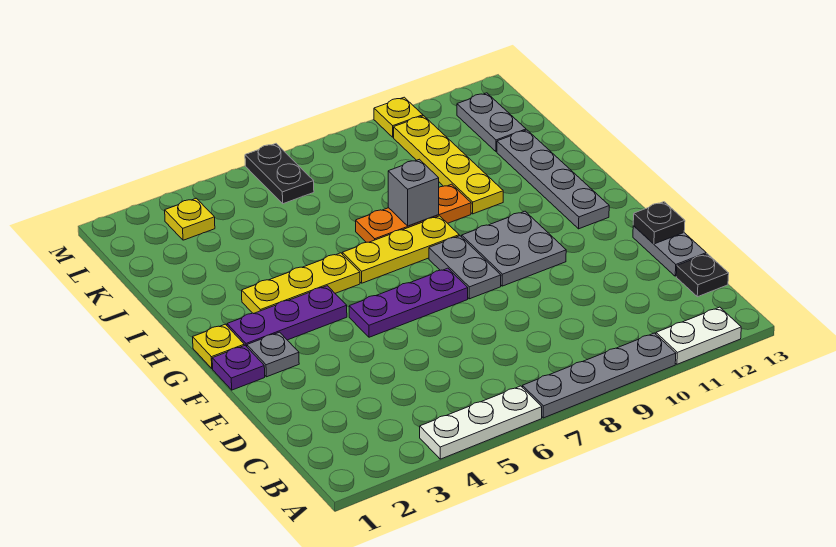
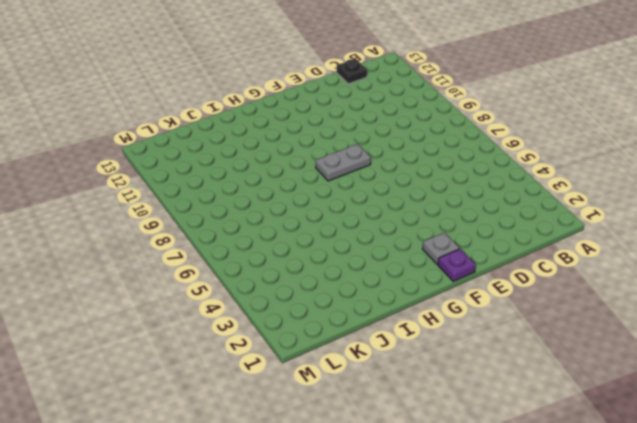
none -> white 1x3 plate [420,386,542,459]
none -> grey 1x4 plate [522,333,676,418]
none -> white 1x2 plate [656,307,741,364]

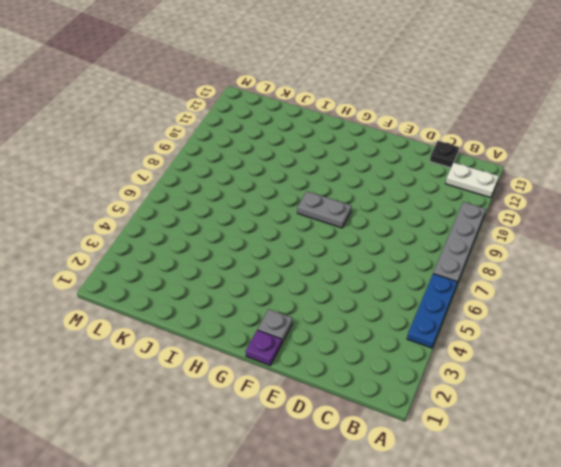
blue 1x3 plate [407,274,457,348] -> white 1x3 plate [420,386,542,459]
white 1x2 plate [446,163,499,198] -> white 1x2 plate turned to [656,307,741,364]
none -> grey 1x2 plate [633,226,706,276]
none -> purple 1x3 plate [349,268,468,337]
none -> grey 2x2 plate [462,211,566,286]

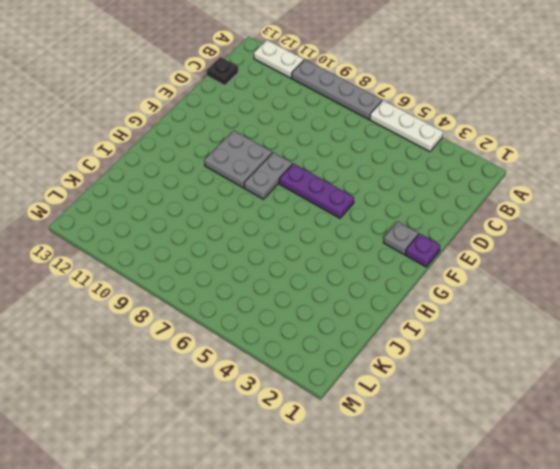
none -> grey 1x2 plate [633,226,706,276]
none -> yellow 1x1 plate [193,324,244,369]
none -> purple 1x3 plate [227,286,347,347]

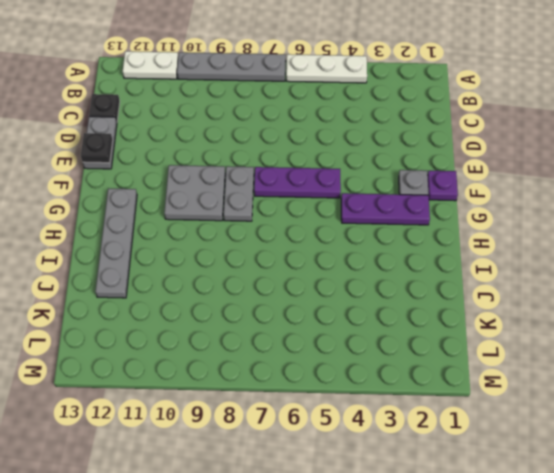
none -> yellow 1x1 plate [193,324,244,369]
none -> yellow 1x3 plate [242,253,360,314]
none -> yellow 1x3 plate [342,216,459,283]

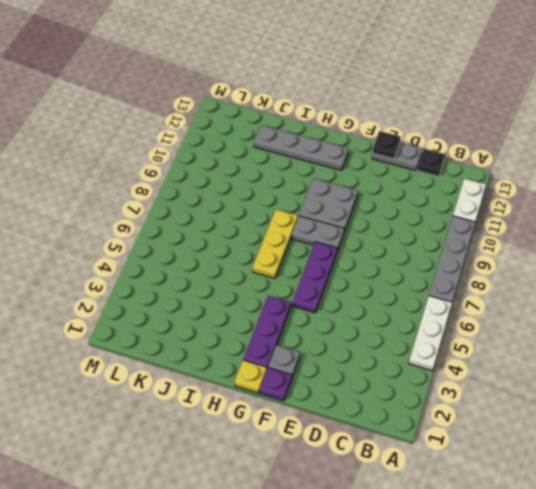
none -> yellow 1x3 plate [242,253,360,314]
none -> orange 1x3 plate [356,184,471,242]
none -> yellow 1x4 plate [394,116,503,214]

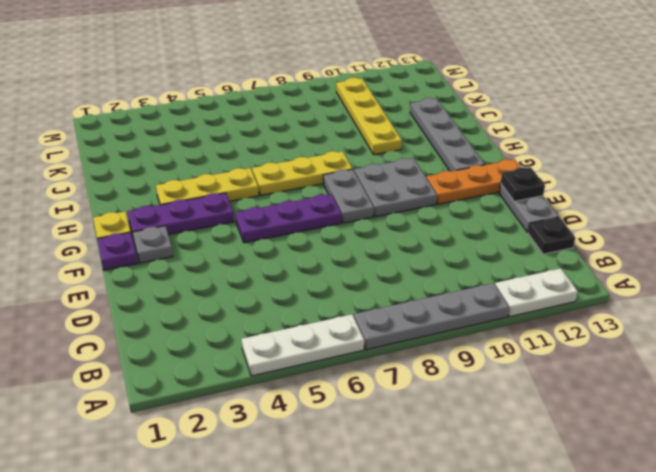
orange 1x3 plate [427,159,520,204] -> orange 1x3 plate moved to [356,184,471,242]
none -> grey 1x2 plate [457,93,526,152]
none -> yellow 1x1 plate [165,198,215,240]
none -> black 1x2 plate [245,144,314,204]

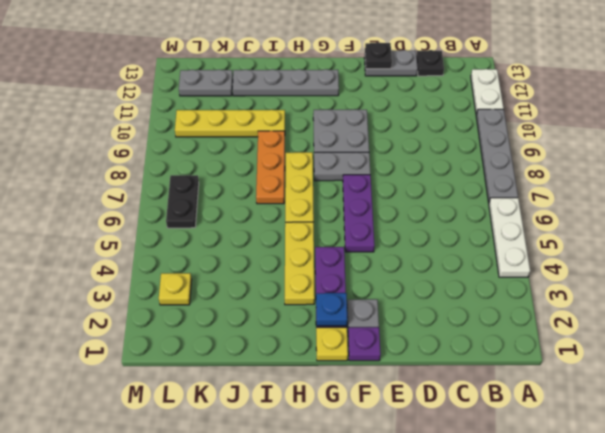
blue 1x1 plate [316,293,347,326] -> none
black 1x2 plate [166,175,199,228] -> black 1x2 plate turned to [245,144,314,204]
none -> yellow 1x1 plate [374,97,423,137]
none -> grey 1x1 brick [388,159,439,226]

